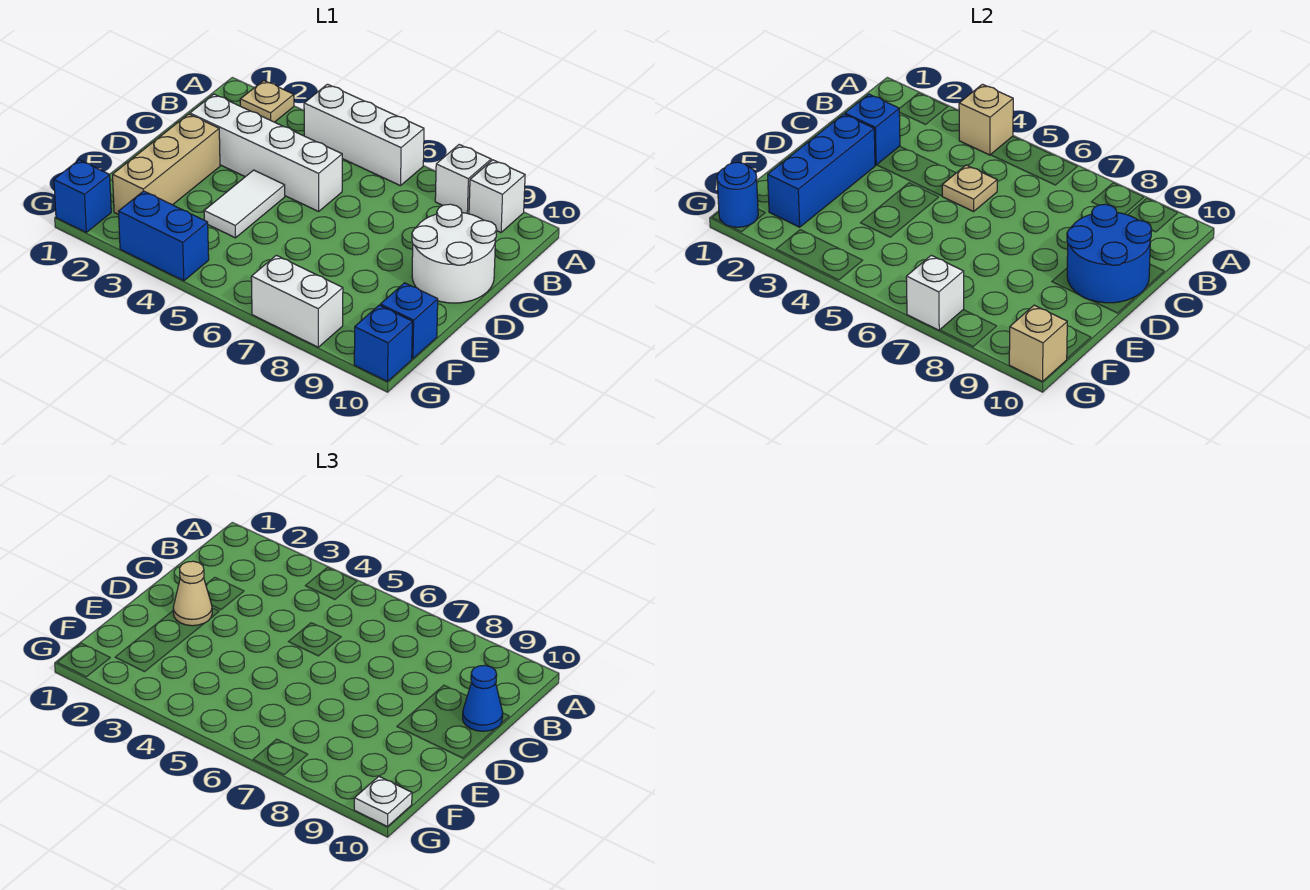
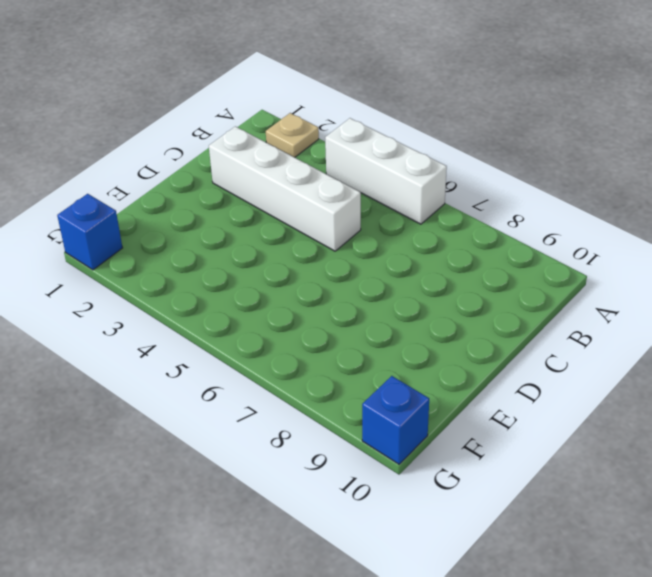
none -> white 1x1 brick [435,145,491,214]
none -> white 1x1 brick [469,160,525,232]
none -> white 2x2 round brick [412,204,497,303]

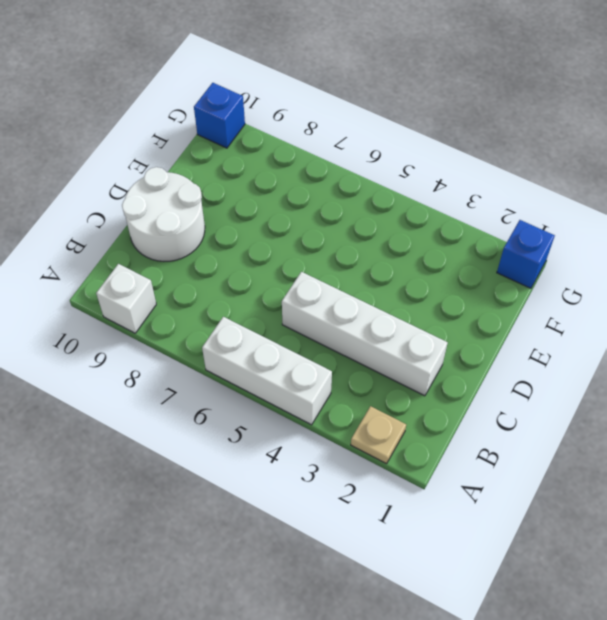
none -> white 1x1 brick [435,145,491,214]
none -> tan 1x3 brick [113,114,220,215]
none -> white 1x2 tile [204,170,285,238]

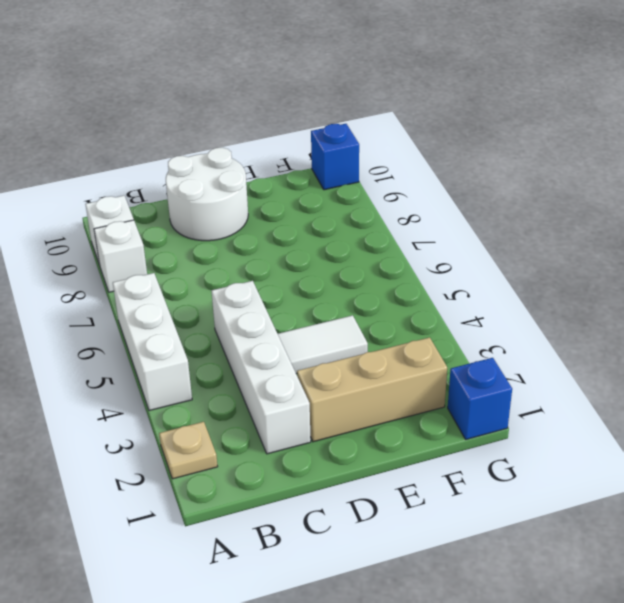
none -> blue 1x1 brick [380,283,438,359]
none -> blue 1x2 brick [119,191,209,281]
none -> white 1x2 brick [251,255,343,347]

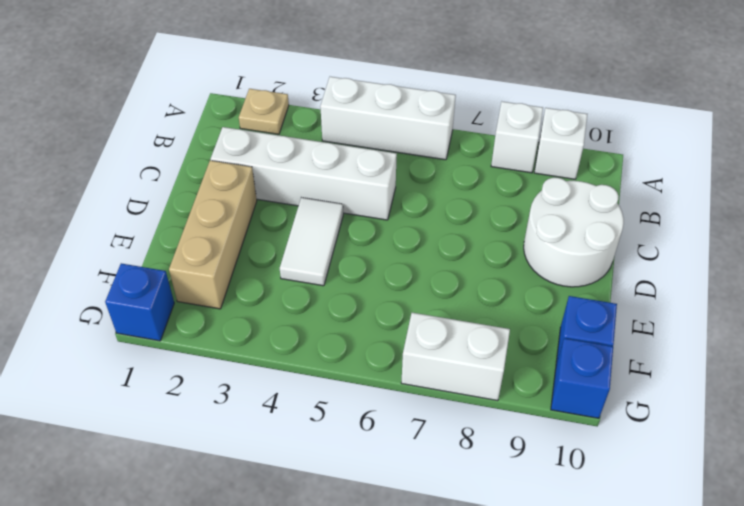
none -> blue 1x2 brick [119,191,209,281]
none -> tan 1x1 brick [959,84,1013,155]
none -> blue 1x1 brick [845,94,900,165]

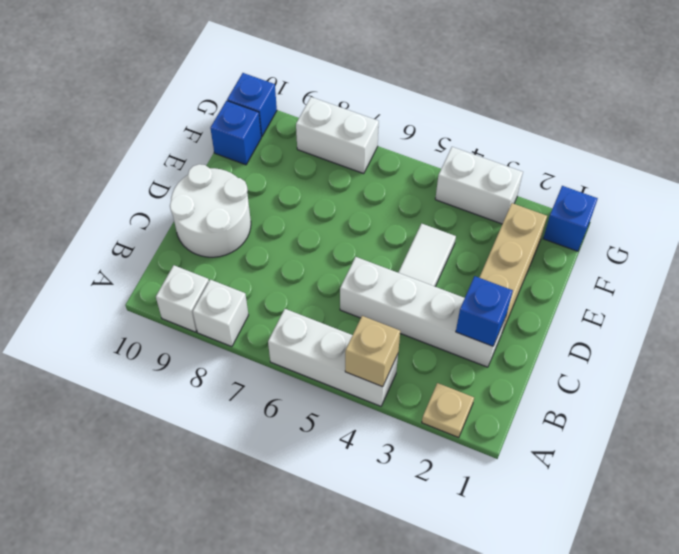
white 1x2 brick [435,147,523,224] -> blue 1x2 brick [119,191,209,281]
none -> tan 1x1 plate [942,165,997,211]
none -> blue 2x2 round brick [1067,204,1152,303]
none -> blue 1x3 brick [768,114,875,227]

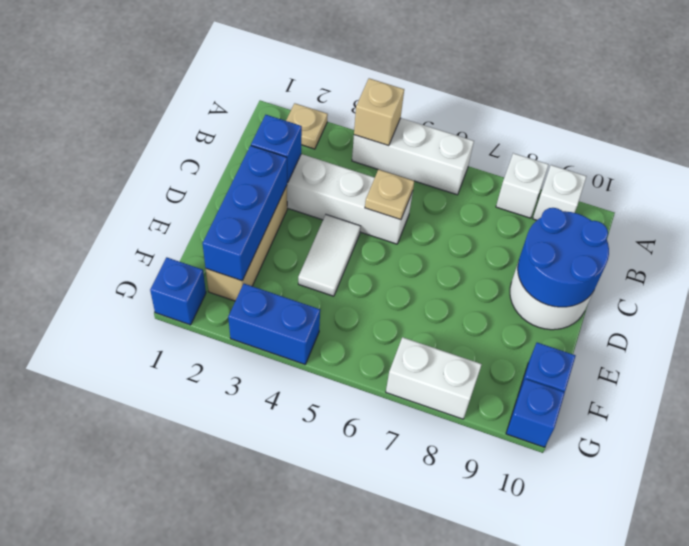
none -> blue 1x1 round brick [717,162,758,227]
none -> white 1x1 brick [906,255,964,330]
none -> tan 1x1 brick [1009,305,1067,382]

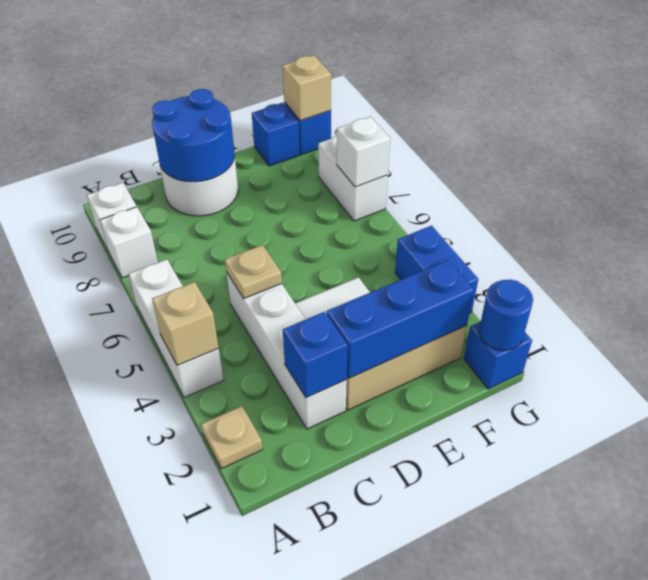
none -> blue 1x1 cone [463,665,503,731]
none -> tan 1x1 cone [173,561,212,626]
none -> white 1x1 plate [354,777,412,827]

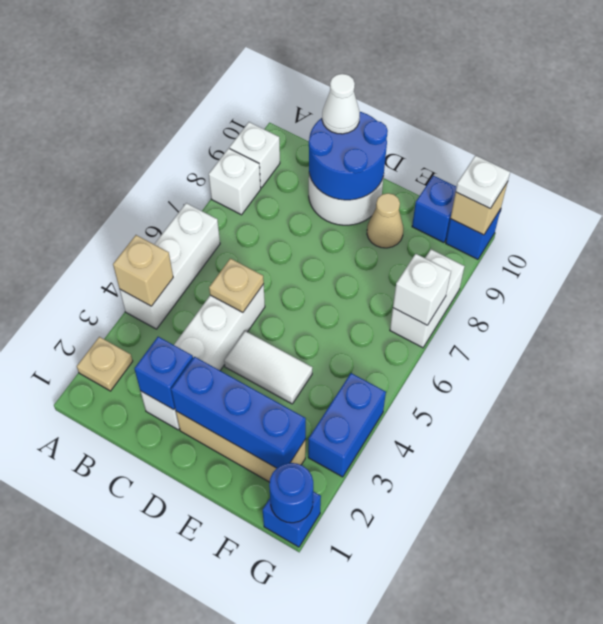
white 1x1 cone [322,74,360,134] -> blue 1x1 cone [463,665,503,731]
tan 1x1 cone [367,193,403,248] -> tan 1x1 cone moved to [173,561,212,626]

